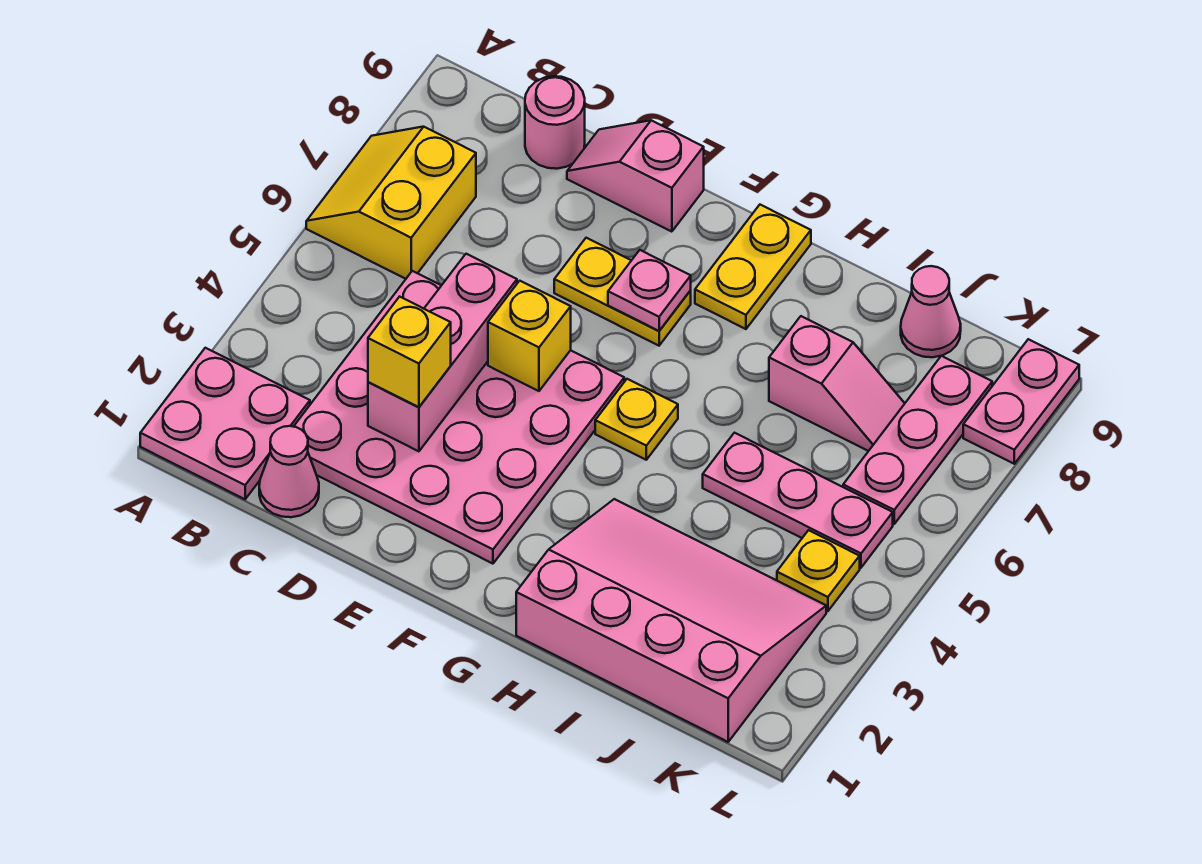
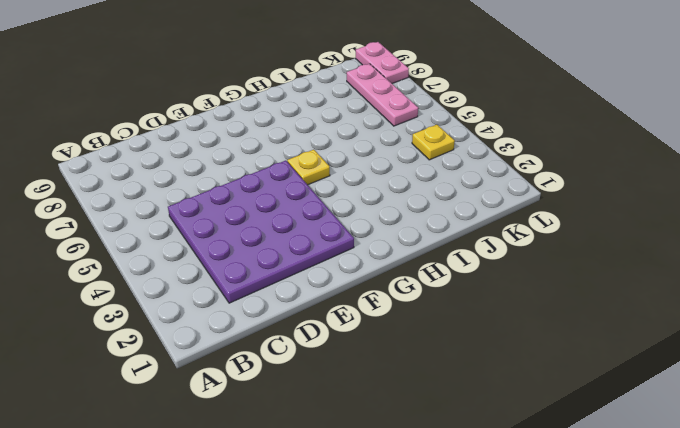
purple 4x4 plate [168,161,354,303] -> pink 4x4 plate [294,271,624,564]
none -> pink 2x2 plate [140,348,310,499]
none -> yellow 2x2 slope [306,127,476,279]
none -> pink 1x1 cone [259,426,319,517]

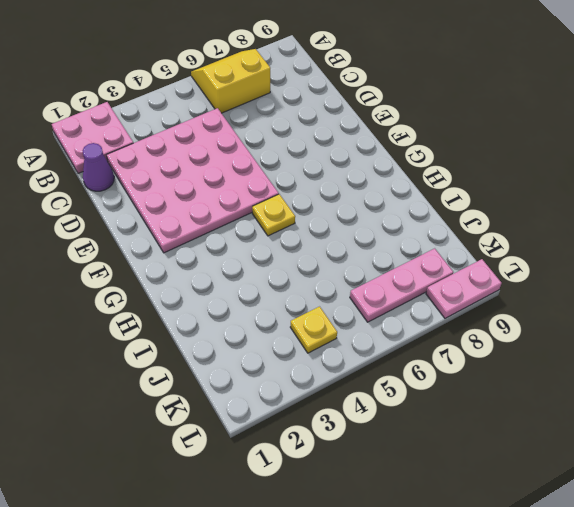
purple 1x1 cone [83,143,114,191] -> pink 1x1 cone [259,426,319,517]
none -> pink 1x1 round brick [525,76,585,169]
none -> pink 1x2 slope [567,120,704,232]
none -> yellow 1x2 plate [554,238,691,346]

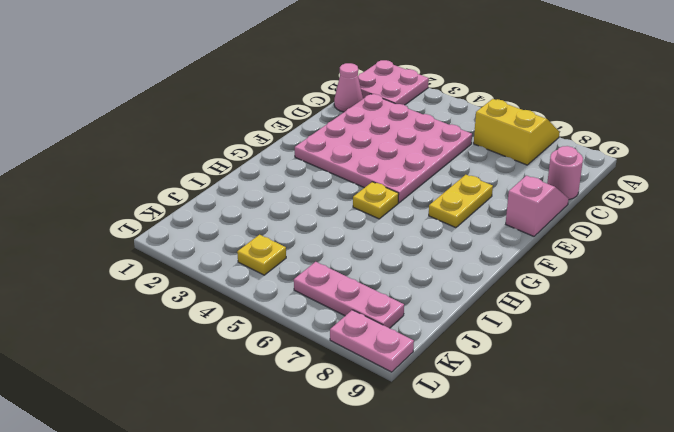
none -> yellow 1x2 plate [695,205,811,329]
none -> pink 3x4 slope [516,499,826,742]
none -> pink 1x3 plate [703,433,893,568]

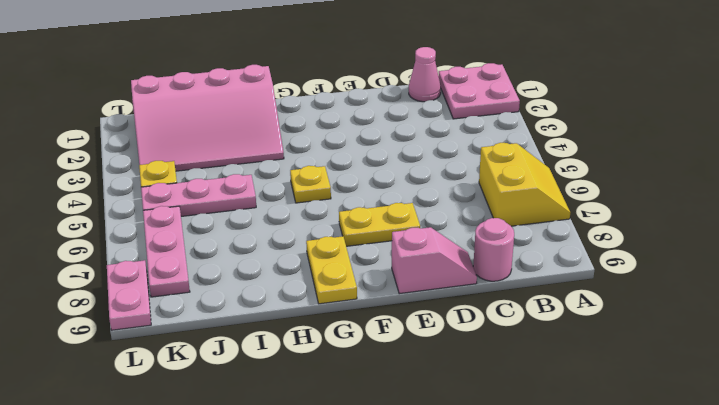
none -> pink 4x4 plate [294,271,624,564]
none -> pink 1x2 slope [769,316,905,451]
none -> pink 1x1 cone [901,266,961,357]

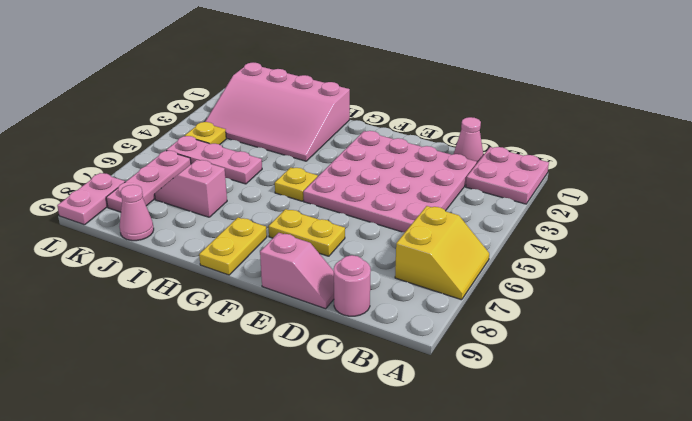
none -> pink 1x3 brick [368,254,517,451]
none -> yellow 1x1 brick [488,281,571,391]
none -> pink 1x1 plate [608,250,691,331]

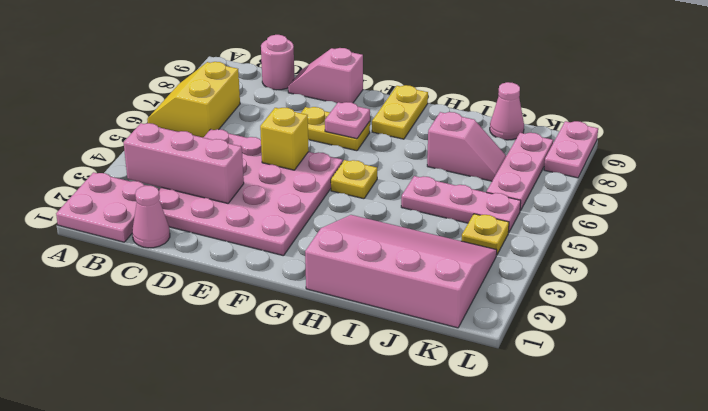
pink 1x3 brick [124,123,244,203] -> pink 1x3 brick turned to [368,254,517,451]
none -> yellow 1x1 brick [368,297,451,407]

